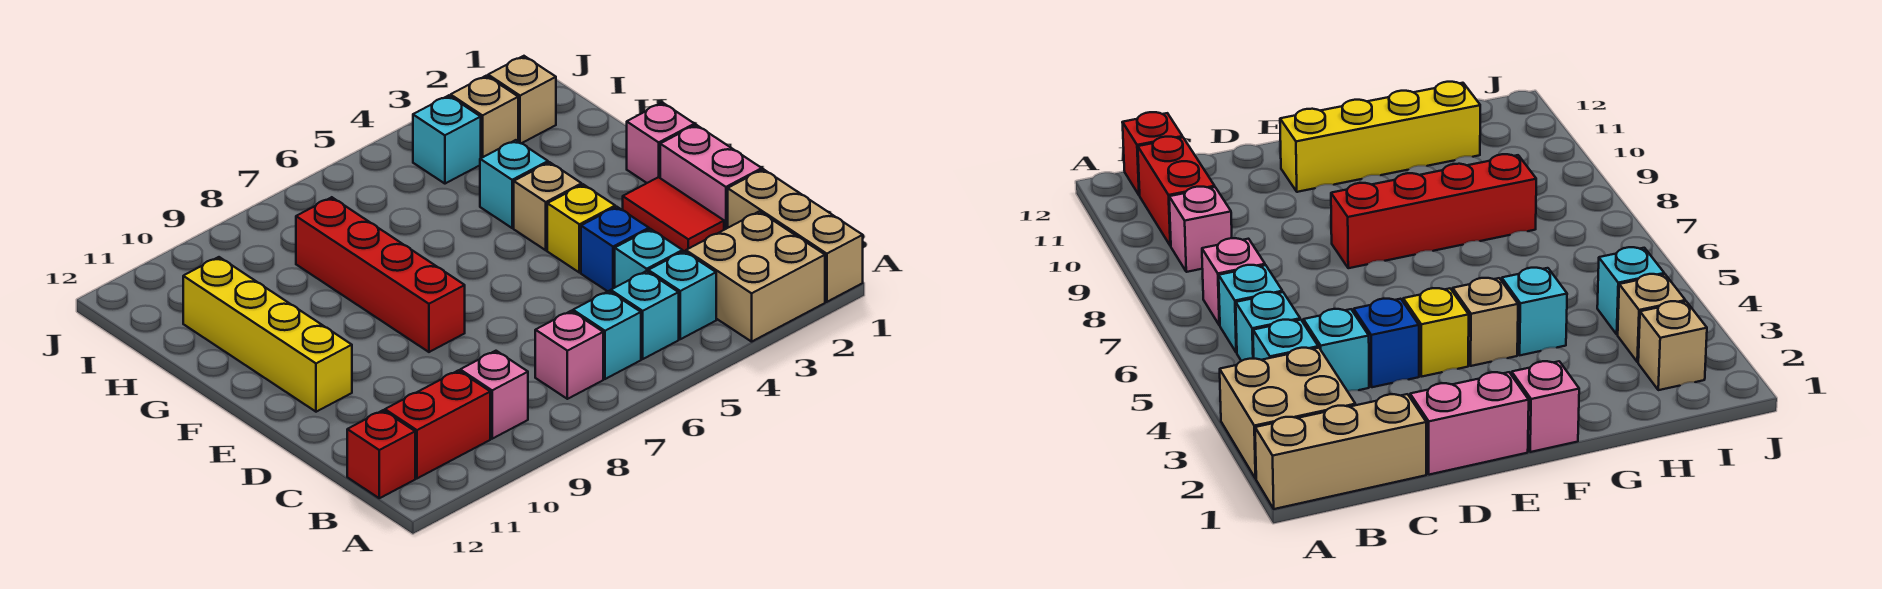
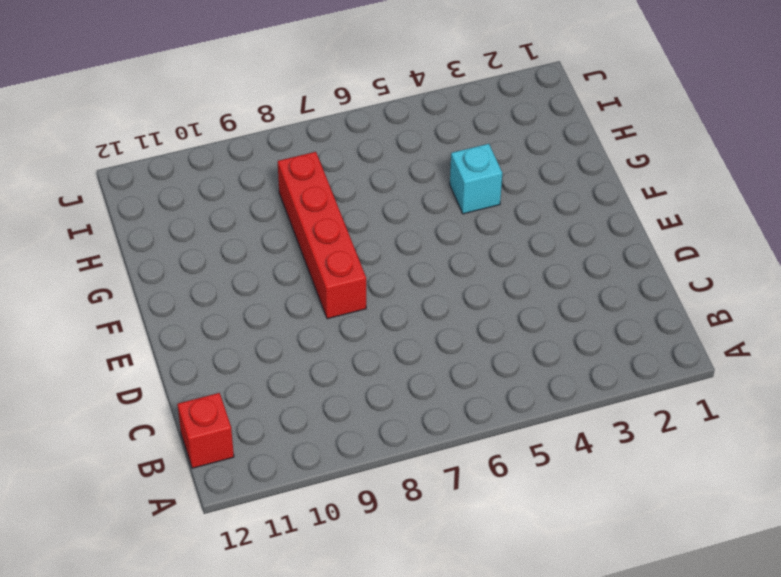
none -> tan 1x3 brick [728,169,863,302]
none -> tan 2x2 brick [686,211,825,342]
none -> cyan 1x1 brick [648,251,716,339]

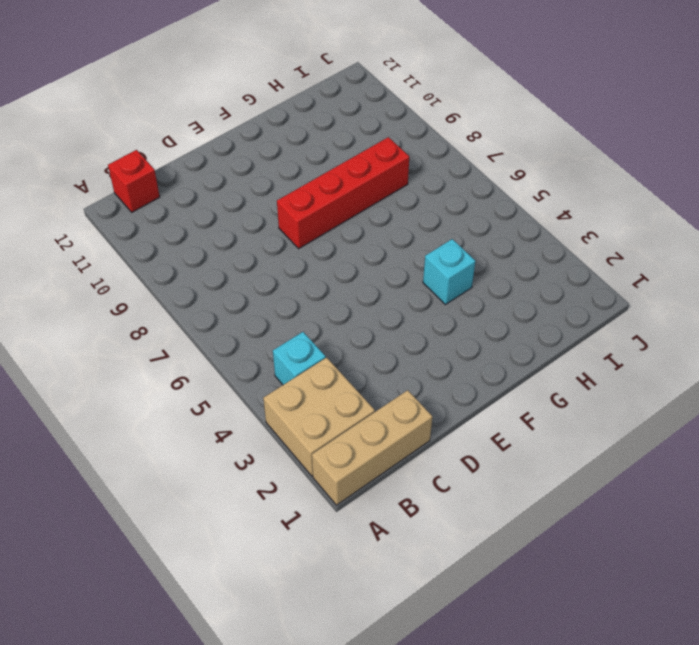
none -> cyan 1x1 brick [611,271,679,359]
none -> cyan 1x1 brick [573,291,641,379]
none -> pink 1x1 brick [535,311,603,399]

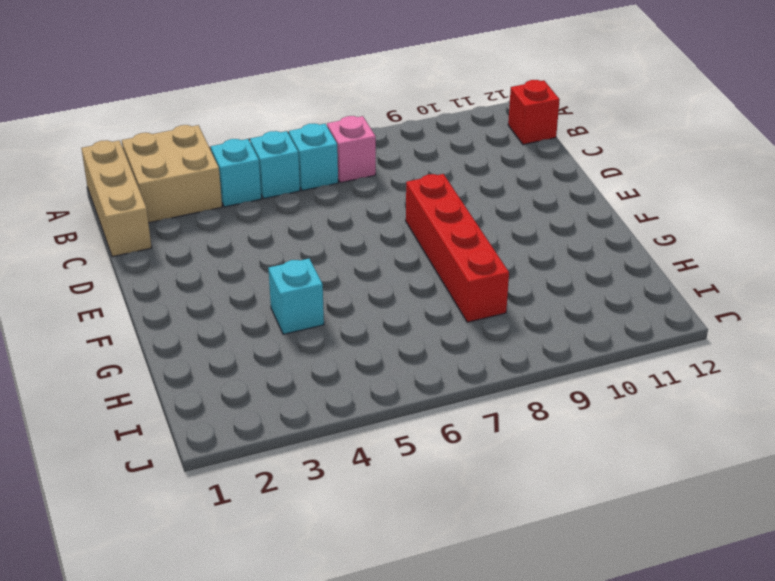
none -> pink 1x1 brick [460,351,528,439]
none -> red 1x2 brick [385,370,490,478]
none -> cyan 1x1 brick [615,229,683,287]

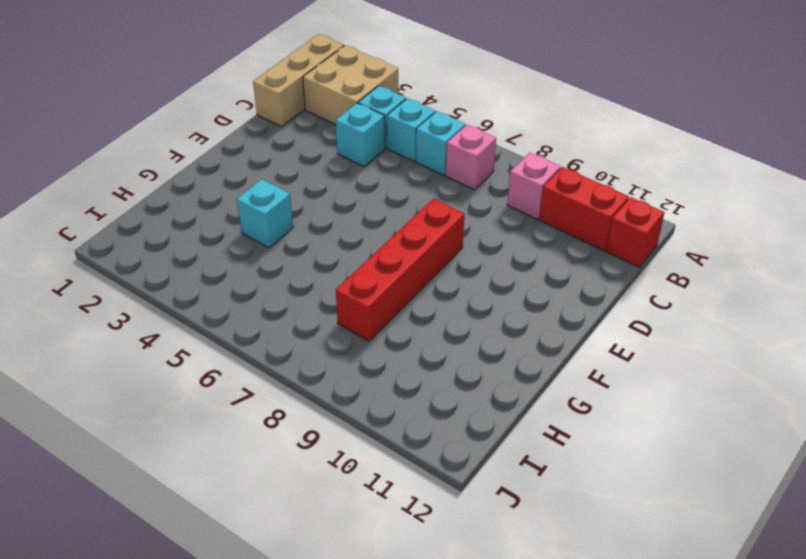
none -> pink 1x2 brick [660,125,762,230]
none -> red 1x2 tile [623,177,724,252]
none -> blue 1x1 brick [581,207,649,292]

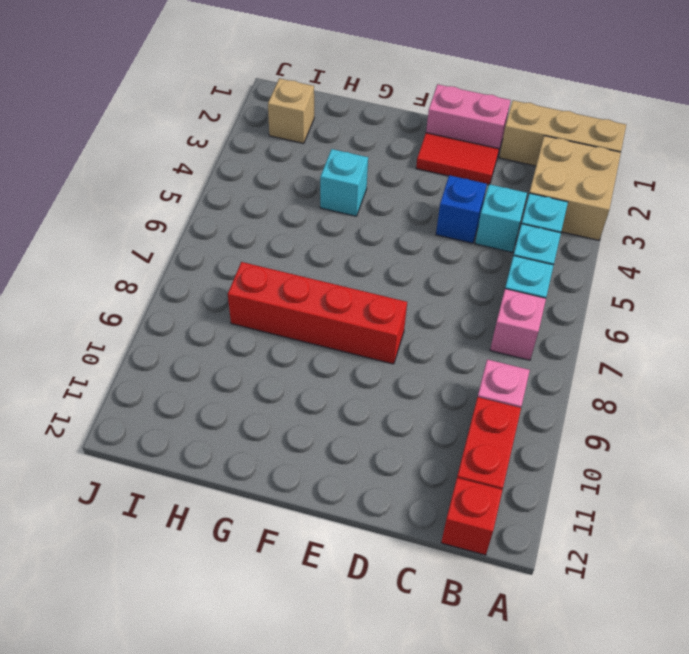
none -> yellow 1x1 brick [547,184,615,273]
none -> yellow 1x4 brick [183,257,352,412]
none -> pink 1x1 brick [627,103,695,183]

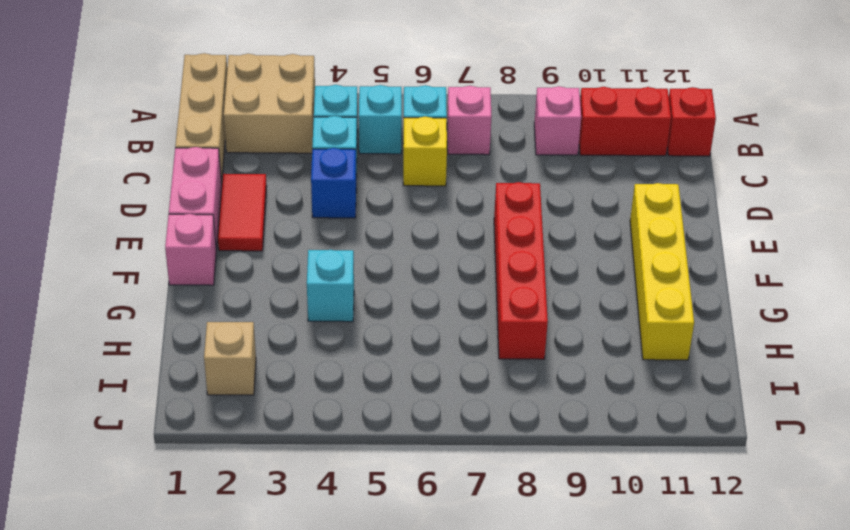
yellow 1x1 brick [403,117,447,186] -> yellow 1x1 brick moved to [547,184,615,273]
none -> tan 1x1 brick [514,162,582,250]
none -> tan 1x1 brick [451,76,518,158]
none -> cyan 1x1 brick [413,95,481,184]

